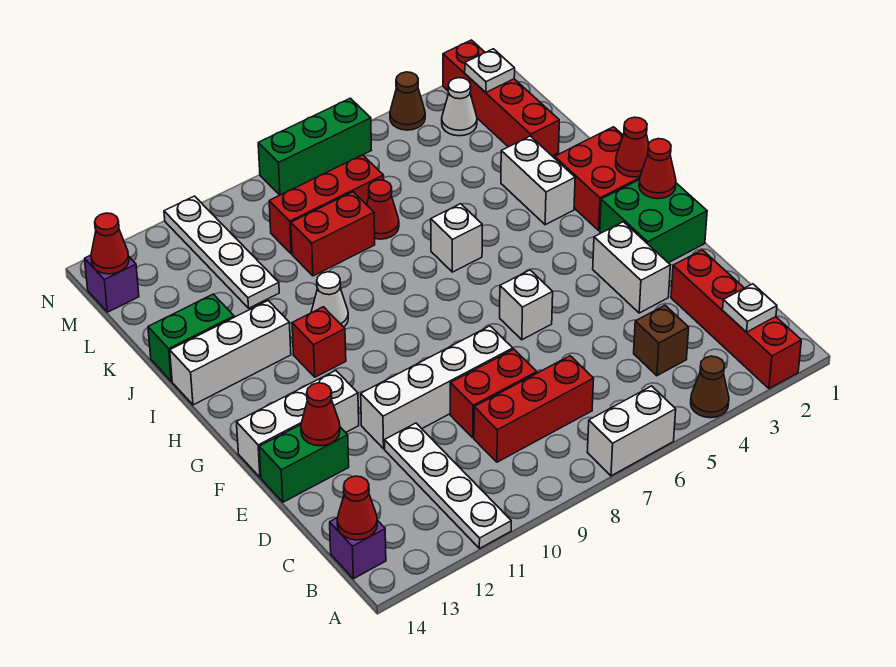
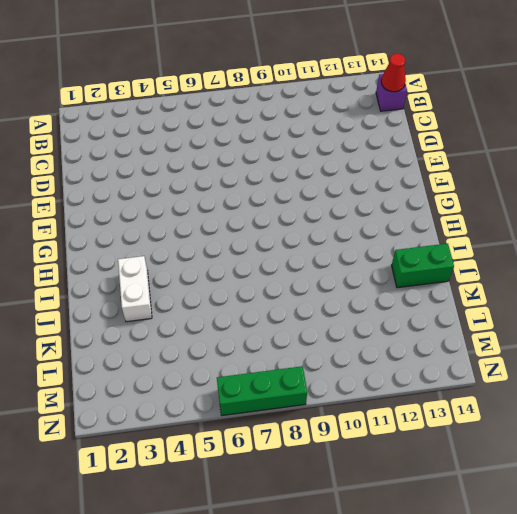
none -> red 1x4 brick [671,250,801,389]
none -> brown 1x1 cone [691,356,729,418]
none -> white 1x2 brick [587,386,676,476]
none -> white 1x4 plate [385,423,511,549]

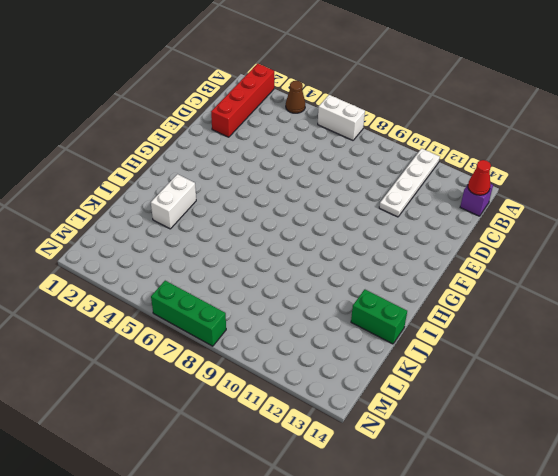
none -> brown 1x1 brick [634,305,689,376]
none -> red 1x3 brick [474,356,594,462]
none -> red 1x2 brick [450,349,537,438]
none -> white 1x2 brick [593,222,670,313]

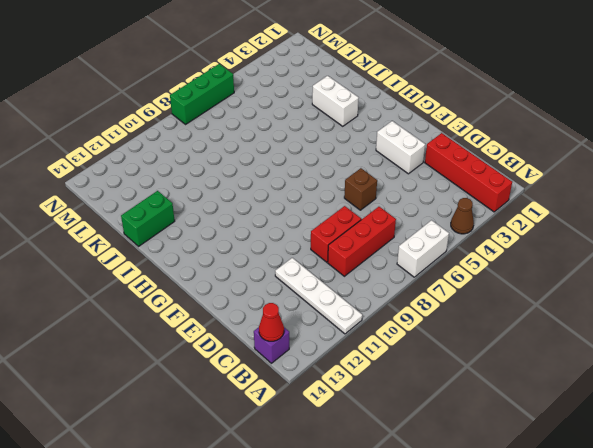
brown 1x1 brick [344,168,377,210] -> brown 1x1 brick moved to [634,305,689,376]
none -> white 1x4 brick [361,326,513,449]
none -> green 1x2 brick [259,425,349,502]
none -> green 2x2 brick [600,180,707,263]
none -> white 1x1 brick [500,270,553,340]

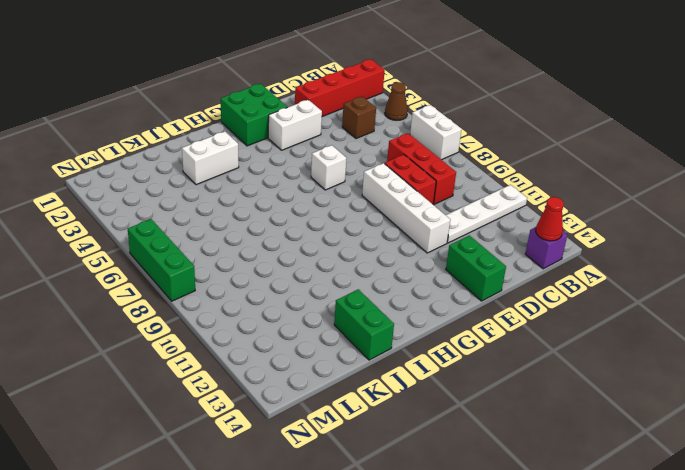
none -> white 1x3 brick [237,370,359,477]
none -> red 2x2 brick [555,127,640,230]
none -> red 1x1 brick [292,307,346,377]
none -> white 1x1 brick [431,204,482,272]

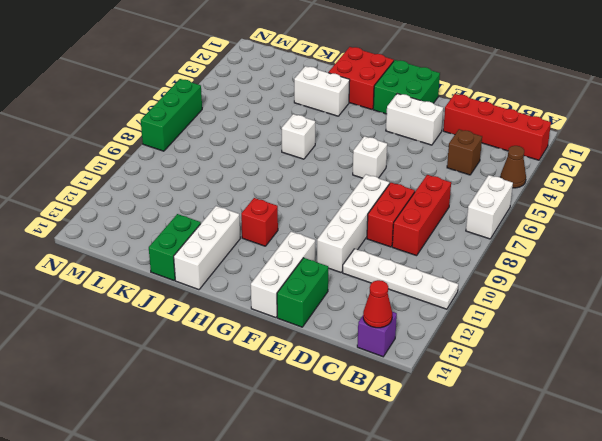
none -> white 1x1 cone [311,272,348,327]
none -> red 1x4 brick [443,40,559,156]
none -> red 1x1 cone [367,180,399,239]
none -> red 1x2 brick [291,192,375,276]

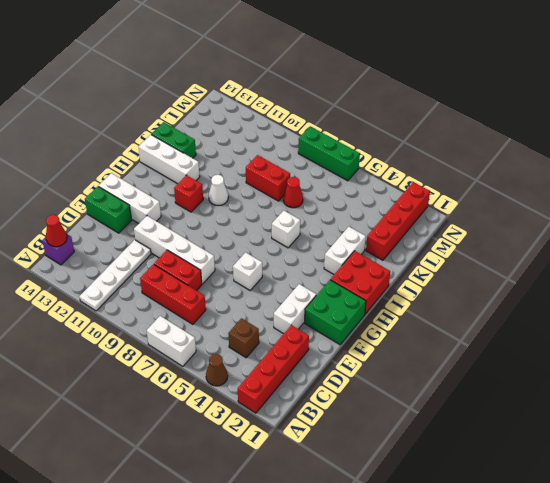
none -> white 1x4 plate [164,196,279,308]
none -> red 1x3 brick [269,155,384,254]
none -> white 1x1 cone [442,78,477,136]
none -> purple 1x1 brick [85,255,139,312]

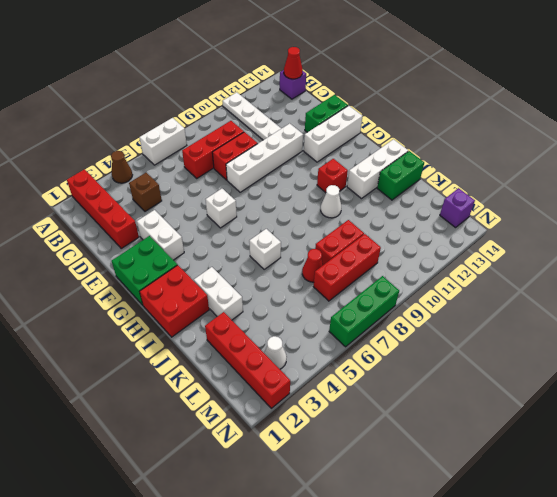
none -> white 1x4 plate [164,196,279,308]
none -> brown 1x1 cone [390,72,425,130]
none -> white 1x1 plate [723,284,777,332]
none -> red 1x1 cone [301,383,340,446]

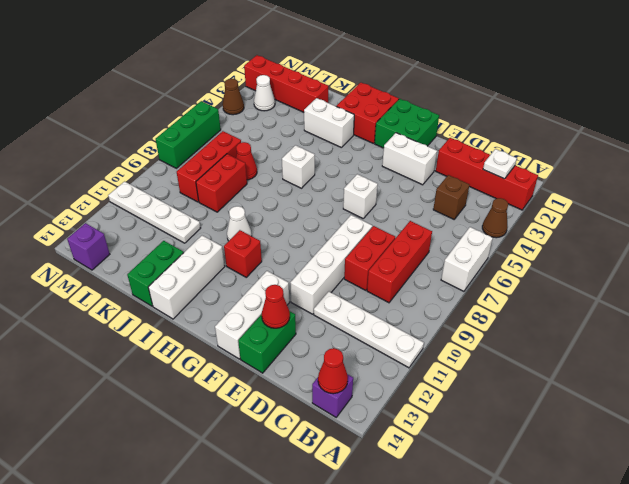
none -> red 1x1 cone [639,139,676,199]
none -> red 1x1 cone [616,117,649,177]
none -> white 1x1 plate [465,49,515,92]
none -> red 1x1 cone [91,213,129,274]

